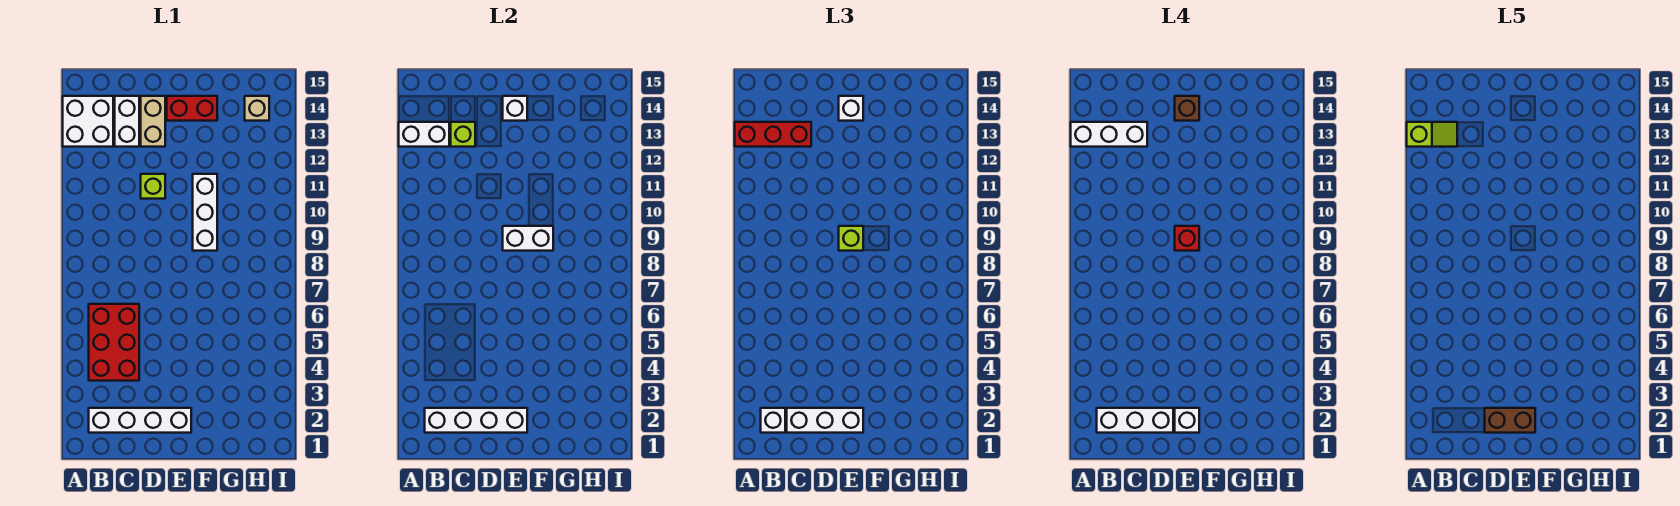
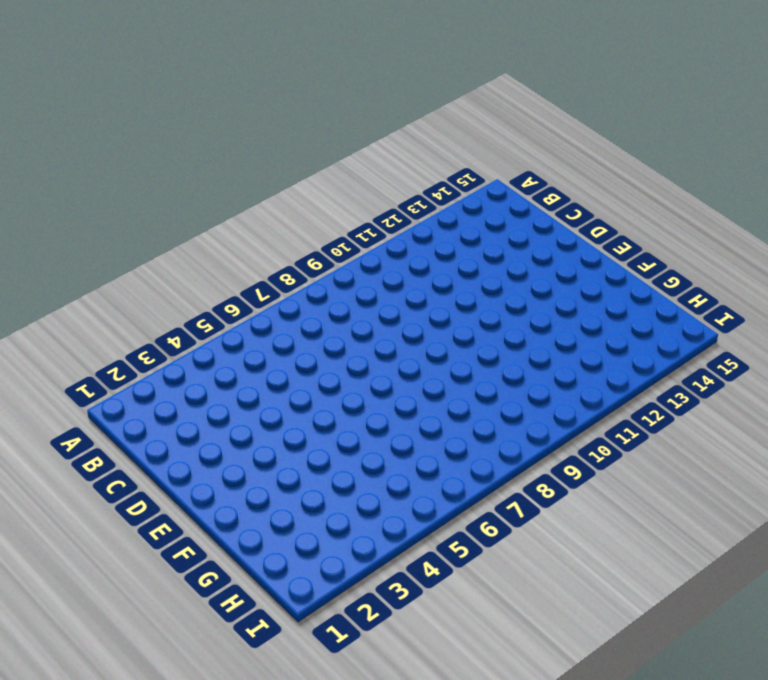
none -> white 2x2 brick [63,96,113,147]
none -> white 1x4 brick [89,408,191,433]
none -> red 2x3 brick [89,304,139,381]

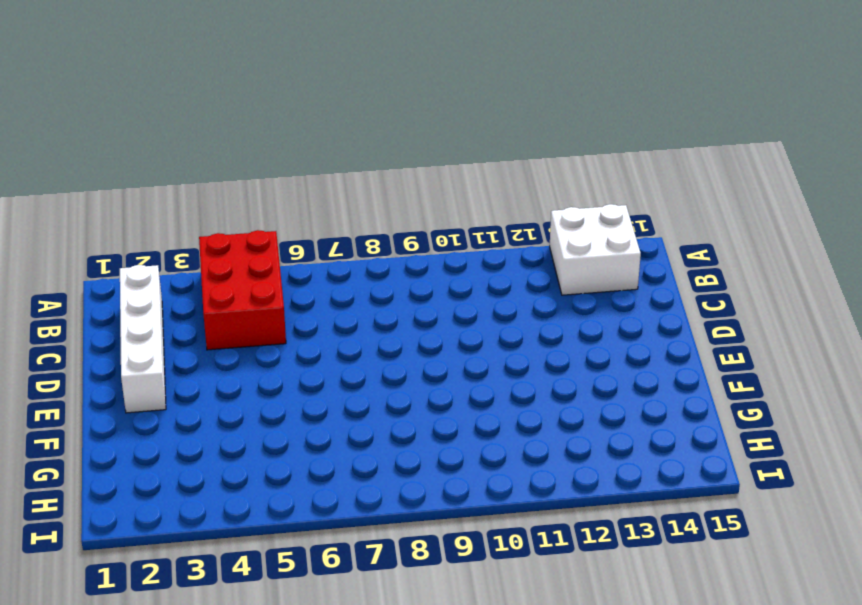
red 2x3 brick [199,230,286,350] -> red 2x3 brick turned to [89,304,139,381]
none -> white 1x2 brick [115,96,139,147]
none -> lime 1x1 brick [141,174,165,199]
none -> tan 1x2 brick [141,96,165,147]

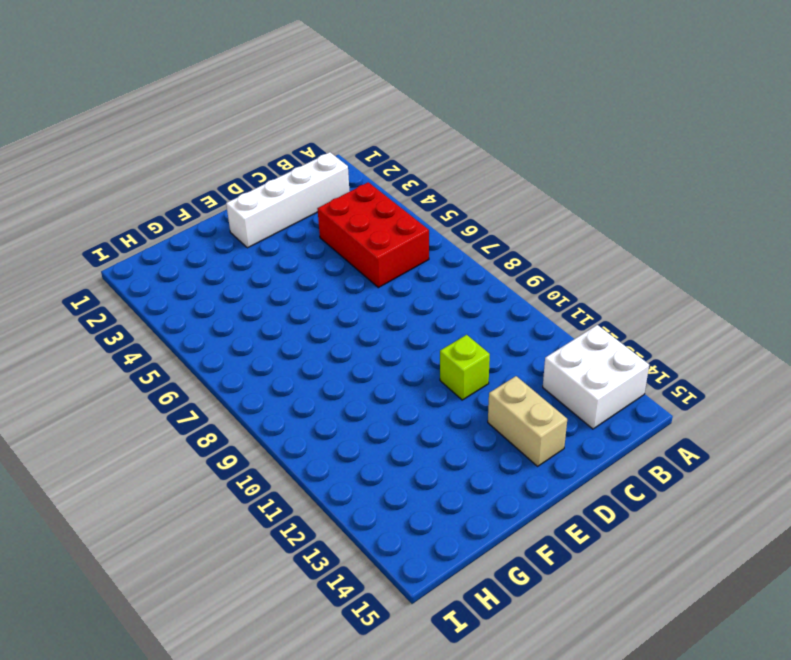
none -> white 1x2 brick [115,96,139,147]
none -> red 1x2 brick [167,96,217,121]
none -> white 1x3 brick [193,174,217,251]

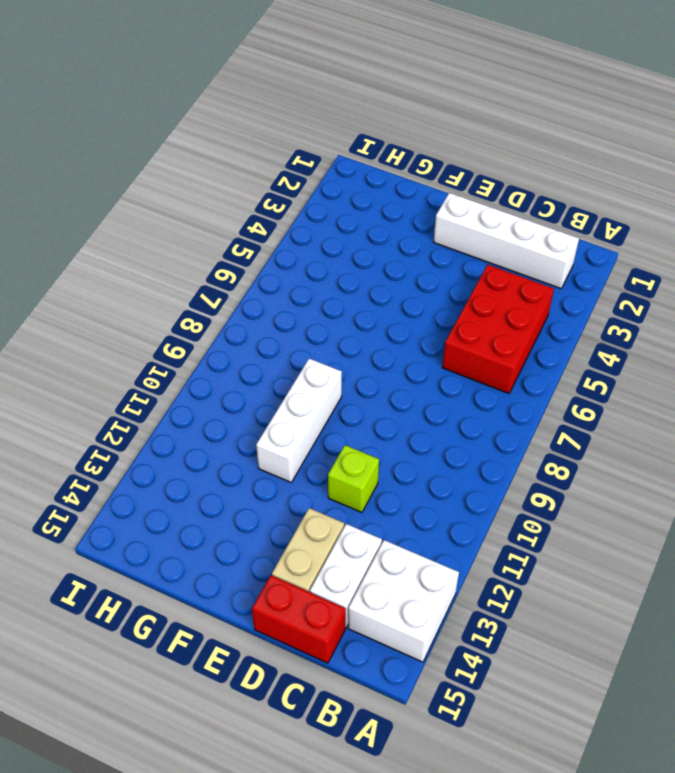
red 1x2 brick [252,575,346,663] -> red 1x2 brick moved to [167,96,217,121]
none -> tan 1x1 brick [245,96,269,121]
none -> white 1x2 brick [399,122,449,147]
none -> white 1x4 brick [425,408,527,433]

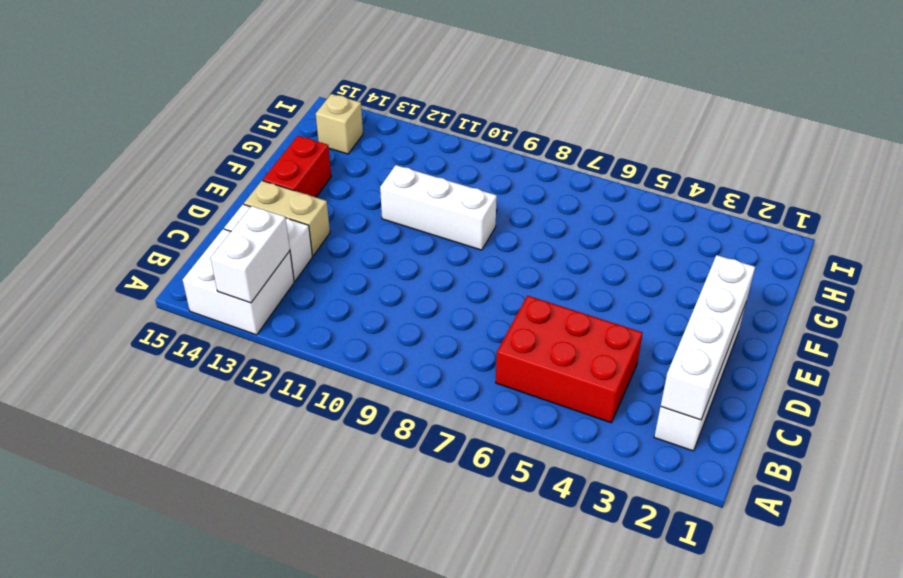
none -> lime 1x1 brick [141,174,165,199]
none -> lime 1x1 brick [451,122,475,147]
none -> white 1x2 brick [503,226,553,251]

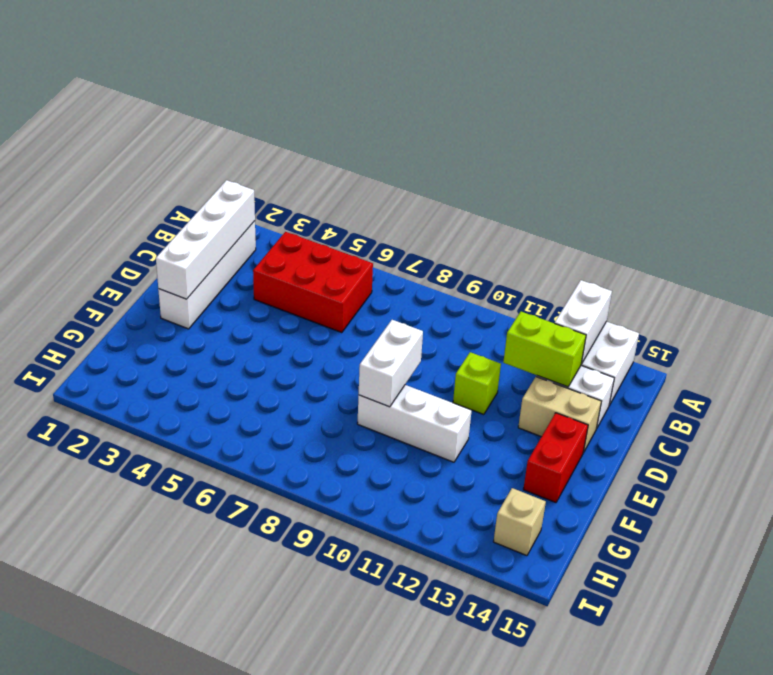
lime 1x2 brick [503,312,586,387] -> lime 1x1 brick [451,122,475,147]
none -> white 1x1 brick [503,96,527,121]
none -> red 1x3 brick [735,122,811,147]
none -> white 1x1 brick [761,408,785,433]

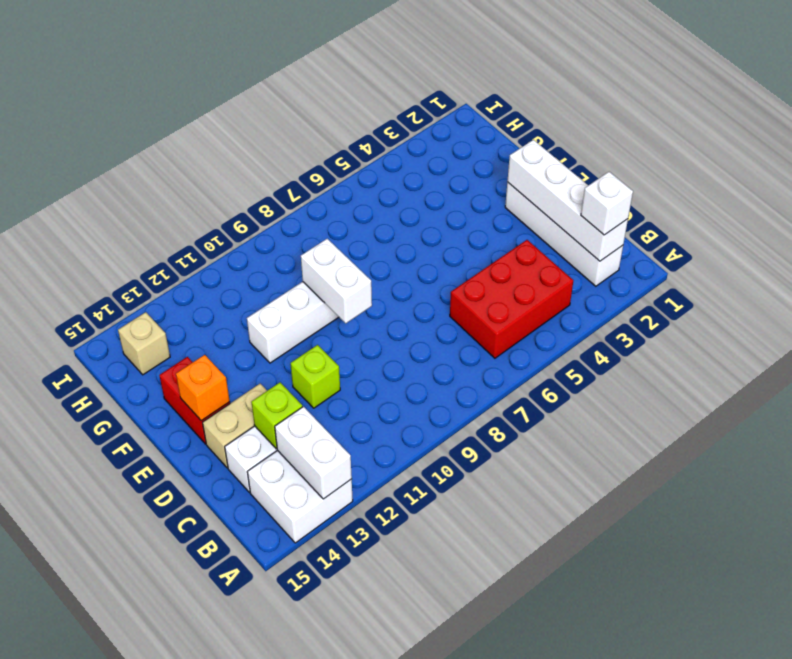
orange 1x1 brick [176,355,230,421] -> white 1x1 brick [503,96,527,121]
none -> red 1x3 brick [735,122,811,147]
none -> white 1x3 brick [787,408,863,433]
none -> lime 1x1 brick [839,226,863,251]

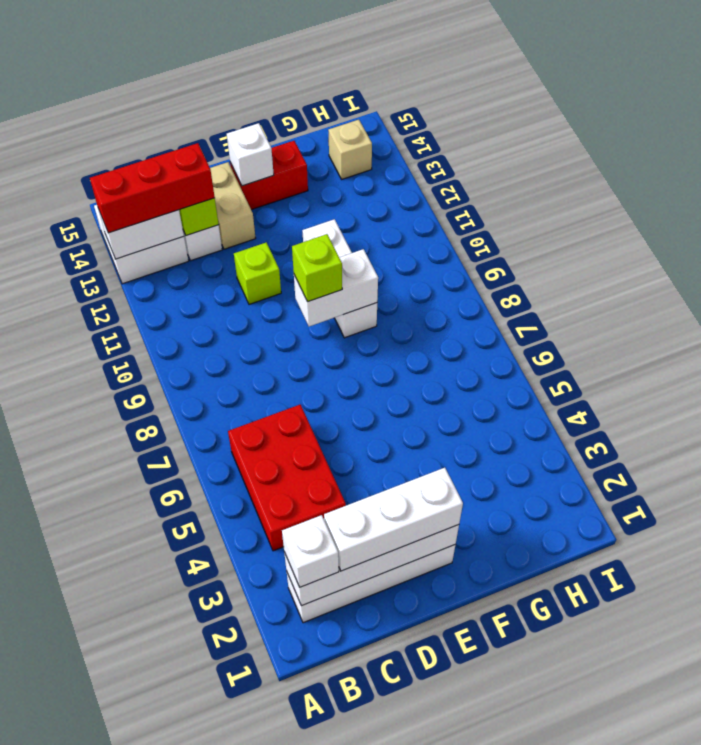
none -> white 1x1 brick [839,96,863,121]
none -> white 1x3 brick [1071,122,1147,147]
none -> white 1x3 brick [1097,408,1173,433]

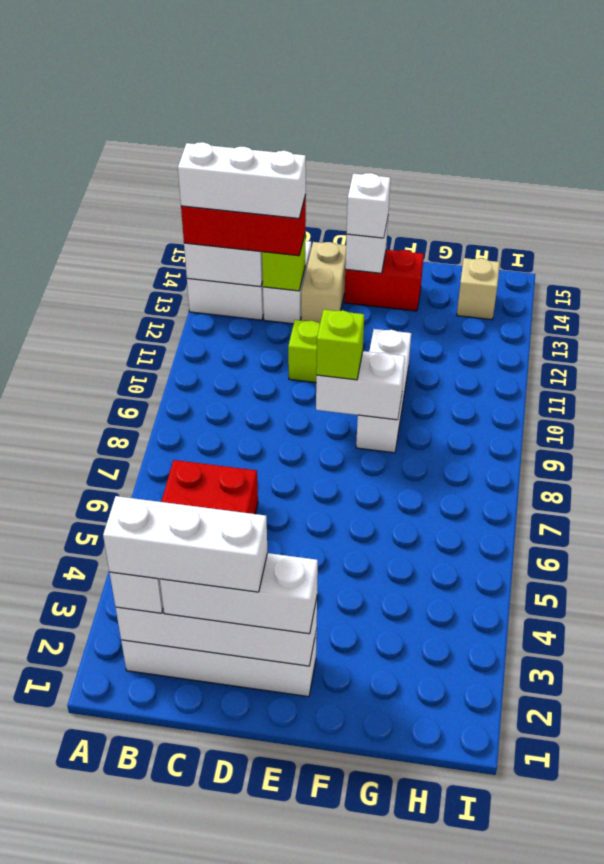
none -> white 1x1 brick [1175,408,1199,433]
none -> red 1x1 brick [1175,226,1199,251]
none -> brown 1x1 brick [1175,96,1199,121]

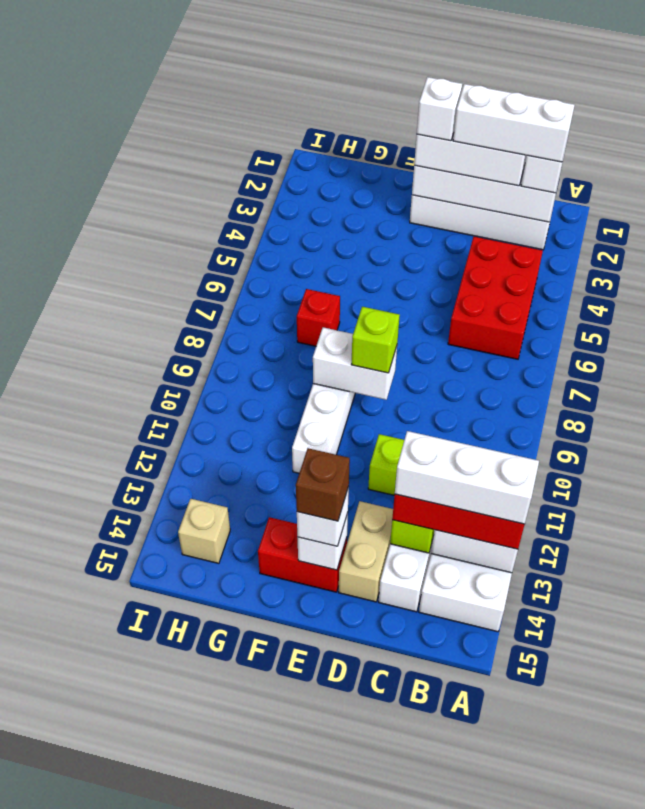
red 1x1 brick [297,289,340,346] -> red 1x1 brick moved to [1175,226,1199,251]
none -> lime 1x2 slope [1407,122,1457,147]
none -> brown 1x2 brick [1485,408,1535,433]

